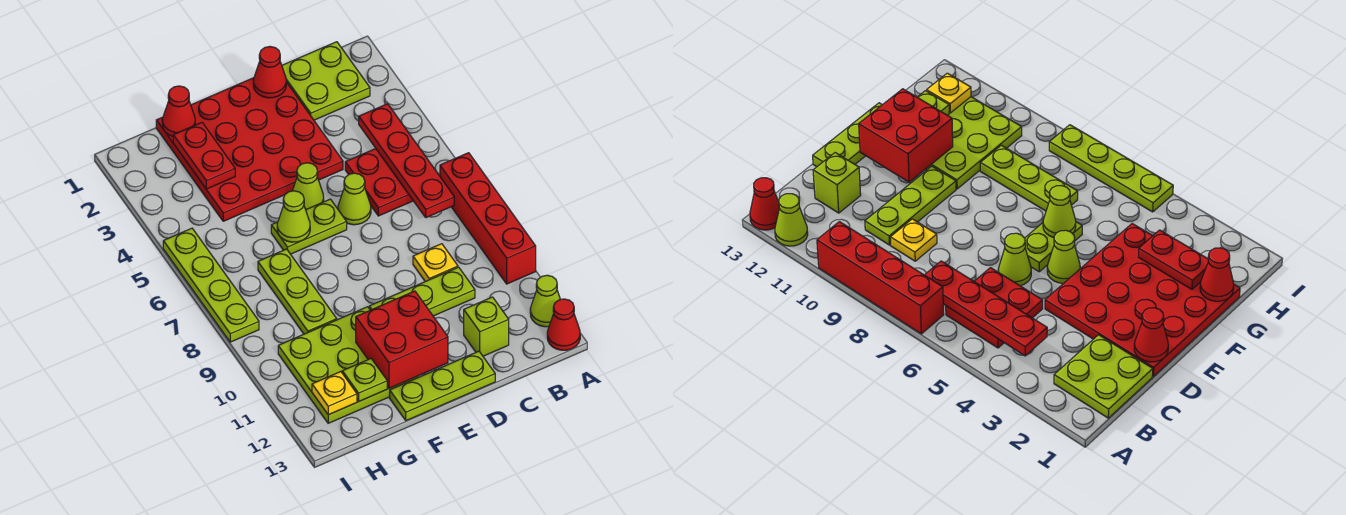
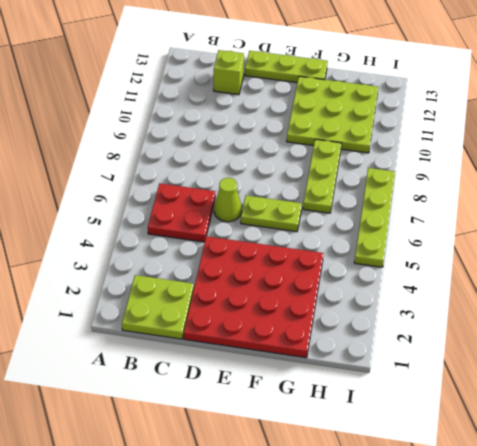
none -> red 1x4 brick [440,153,536,284]
none -> lime 1x1 cone [530,275,560,327]
none -> red 1x1 cone [547,299,580,350]

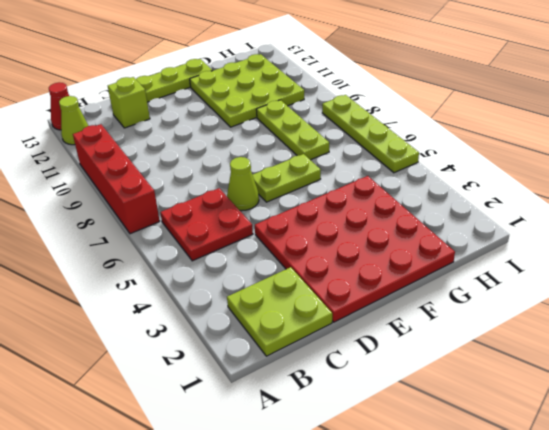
none -> yellow 1x1 plate [413,244,458,282]
none -> lime 1x3 plate [369,267,475,316]
none -> lime 1x1 cone [292,163,324,209]

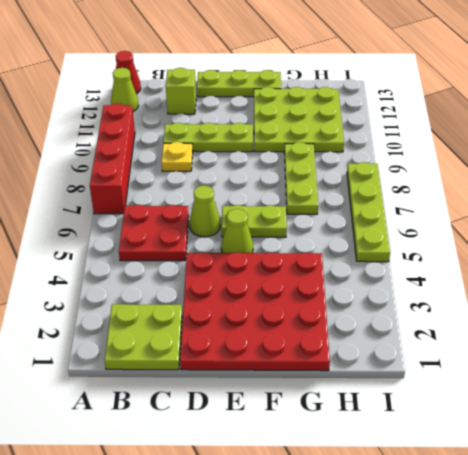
none -> red 1x4 plate [359,104,454,218]
none -> red 1x1 cone [253,47,286,98]
none -> red 2x2 brick [356,291,448,388]

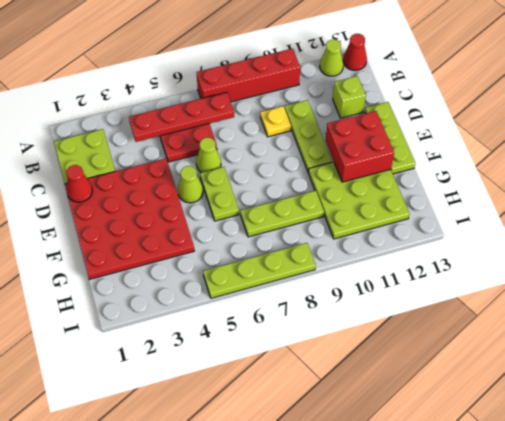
none -> lime 1x1 cone [277,191,310,242]
none -> red 1x1 cone [162,86,195,136]
none -> red 1x2 plate [173,123,235,189]

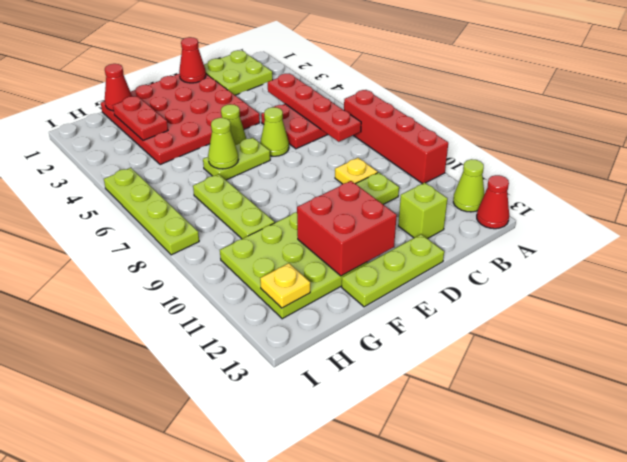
none -> lime 1x1 plate [342,359,387,402]

